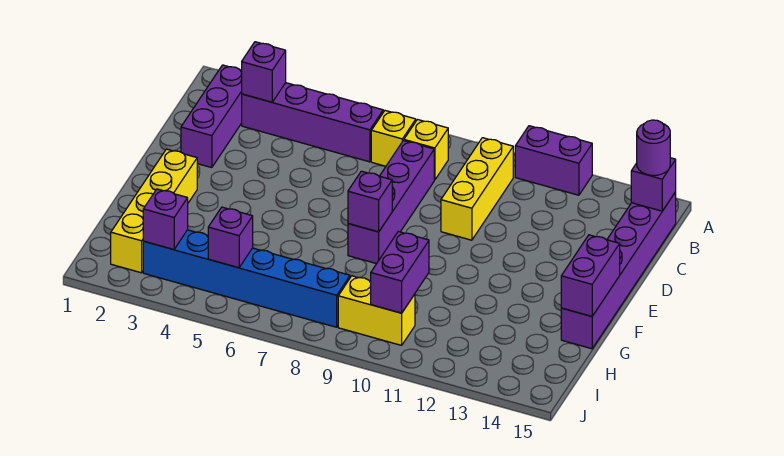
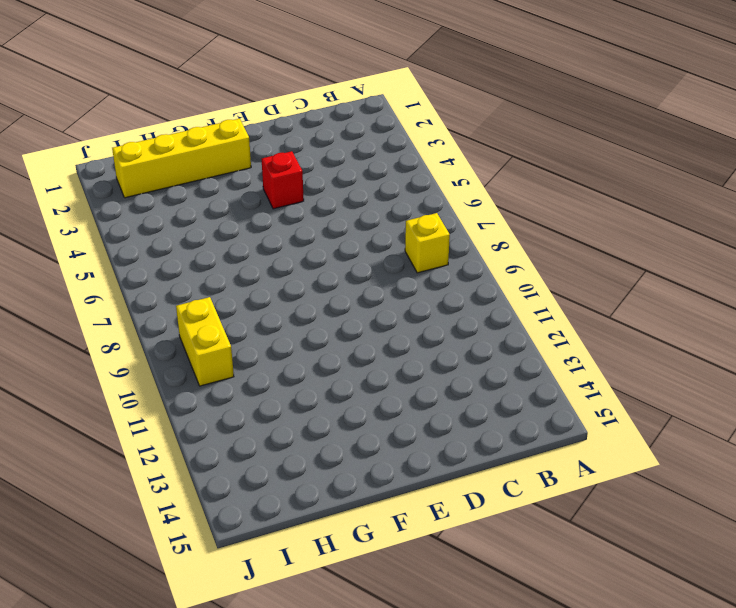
red 1x1 brick [262,151,304,209] -> none
none -> purple 1x2 brick [515,126,592,195]
none -> purple 1x3 brick [181,65,242,168]
none -> purple 1x4 brick [242,83,383,162]

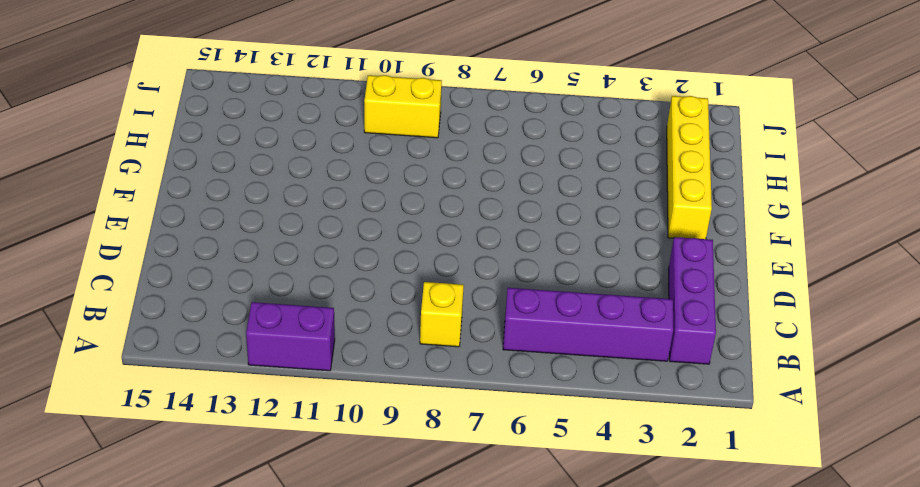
none -> yellow 1x1 brick [371,111,416,166]
none -> yellow 1x3 brick [441,138,513,240]
none -> purple 1x6 brick [561,192,676,349]

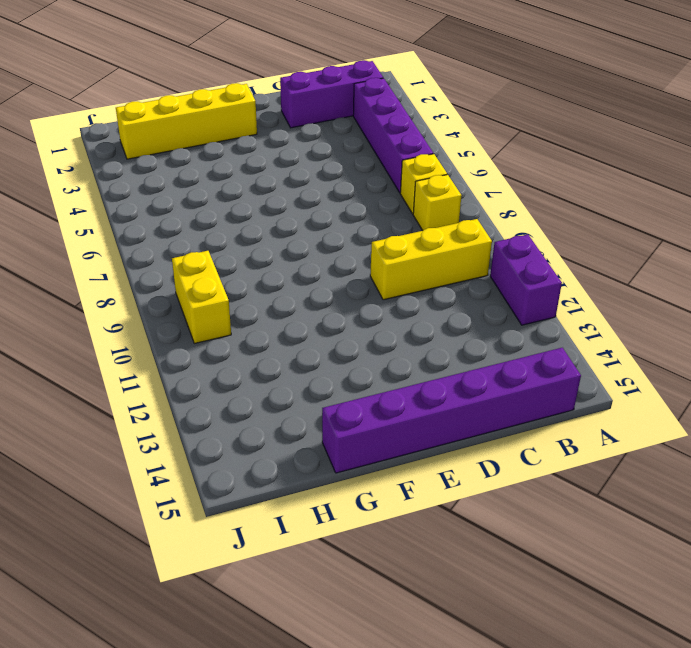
none -> purple 1x4 brick [348,141,434,264]
none -> blue 1x6 brick [143,230,350,327]
none -> purple 1x1 brick [242,42,286,102]

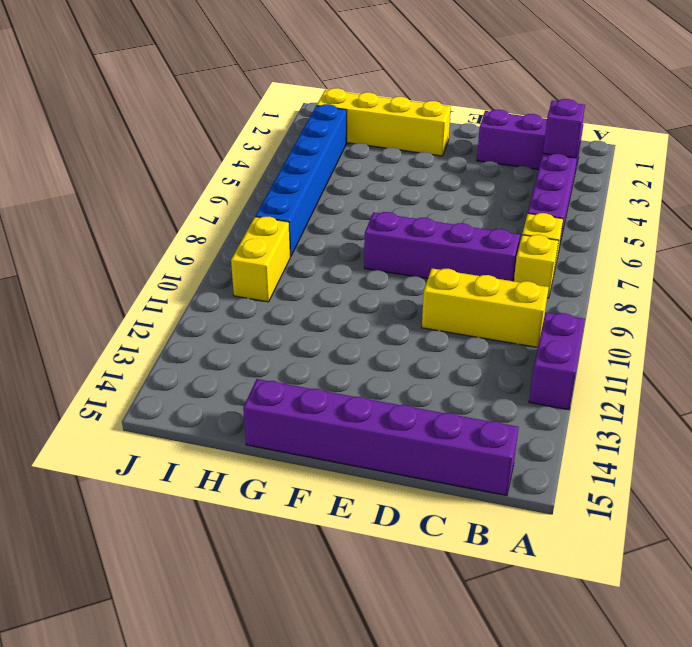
none -> purple 1x1 brick [631,158,676,211]
none -> purple 1x1 brick [348,171,392,232]
none -> purple 1x2 brick [561,235,620,316]

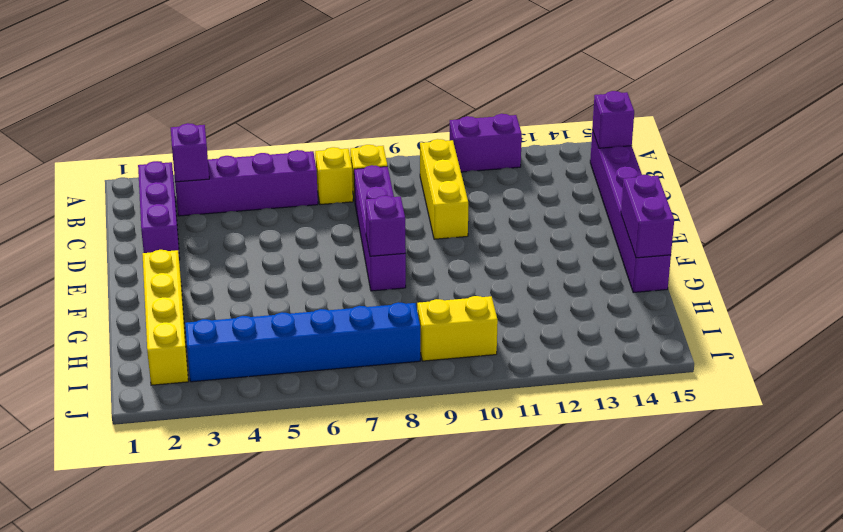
none -> purple 1x2 brick [371,232,429,313]
none -> purple 1x1 brick [143,189,188,250]
none -> purple 1x1 brick [208,207,253,268]

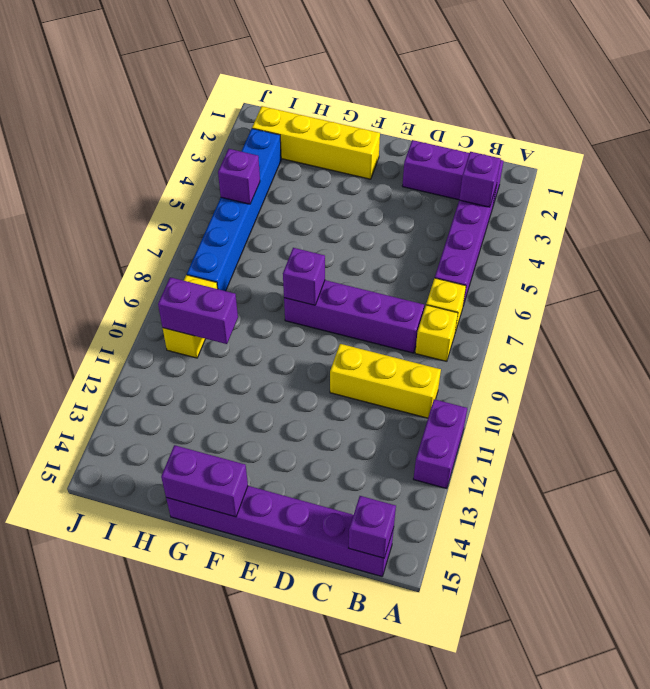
none -> purple 1x1 brick [143,189,188,250]
none -> purple 1x1 round brick [637,120,670,175]

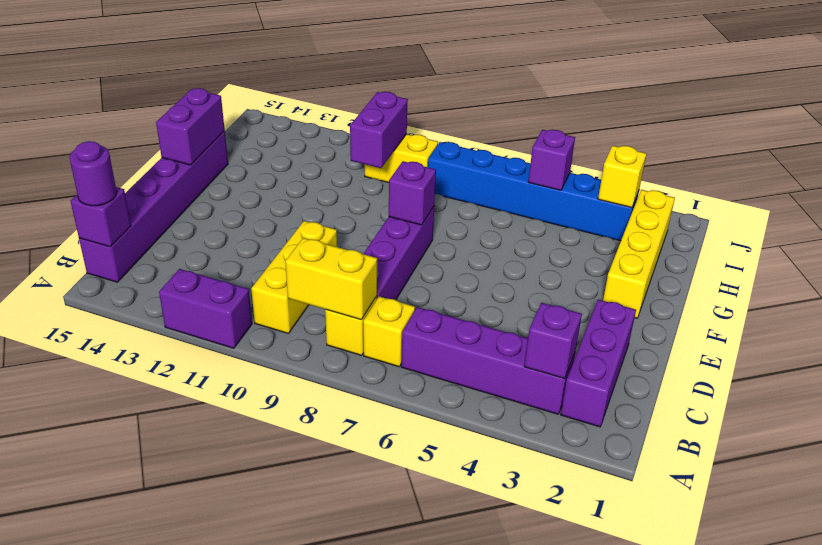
yellow 1x2 brick [285,238,377,320] -> none
yellow 1x1 brick [598,146,646,208] -> purple 1x1 brick [143,189,188,250]

